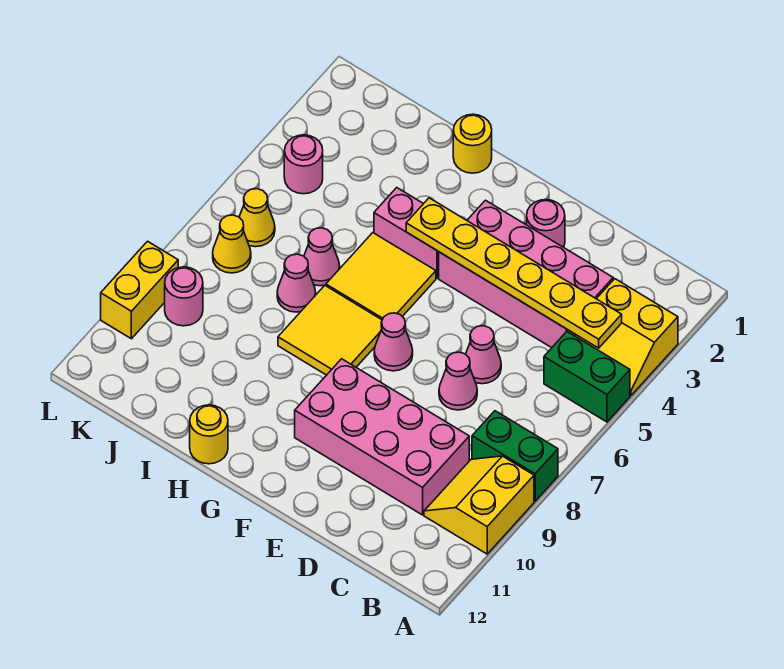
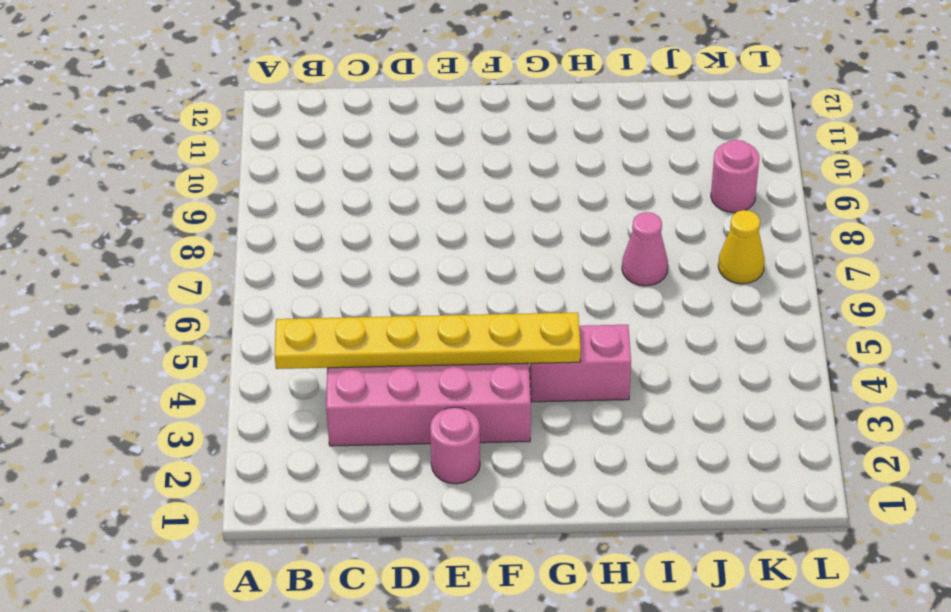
none -> yellow 2x2 slope [576,279,678,395]
none -> green 1x2 brick [544,332,630,422]
none -> green 1x2 brick [472,411,558,501]

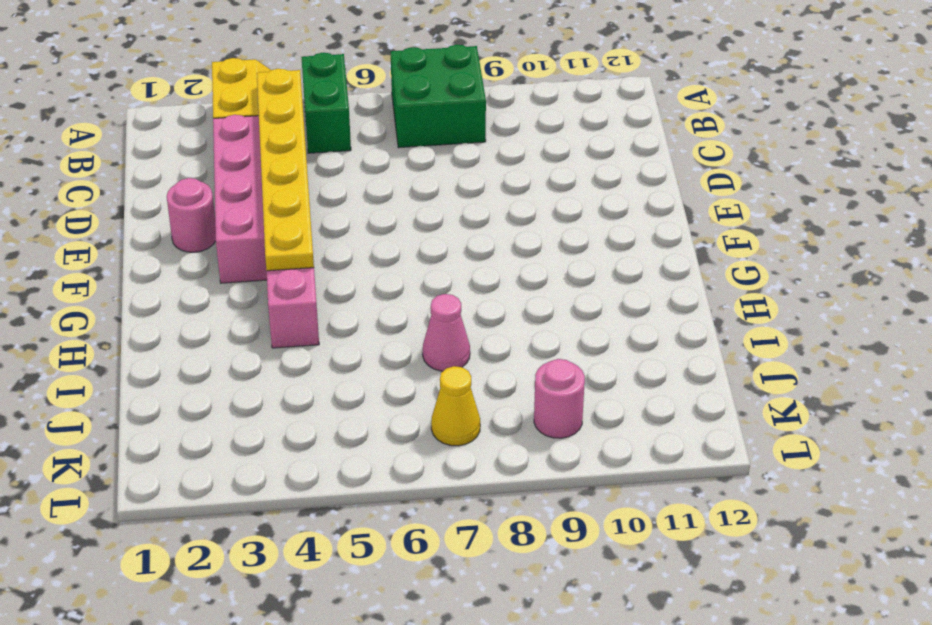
green 2x2 brick [390,45,486,148] -> green 1x2 brick [472,411,558,501]
none -> yellow 2x2 slope [424,456,534,554]
none -> pink 2x4 brick [295,359,469,515]
none -> pink 1x1 cone [466,326,501,384]

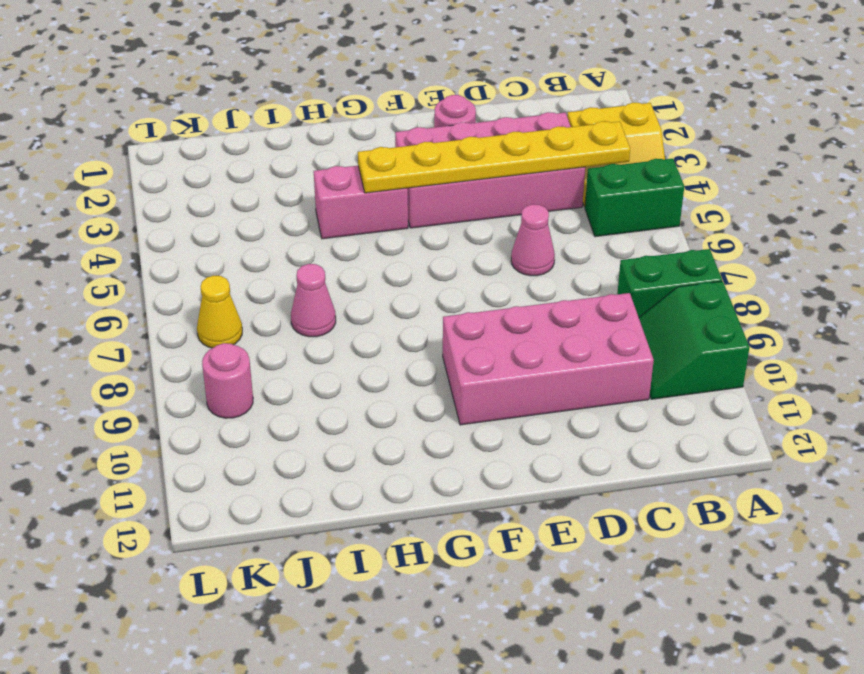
green 2x2 slope [639,281,750,399] -> yellow 2x2 slope [424,456,534,554]
none -> pink 1x1 cone [439,352,477,410]
none -> pink 1x1 cone [374,313,413,371]
none -> yellow 2x2 tile [326,233,436,320]

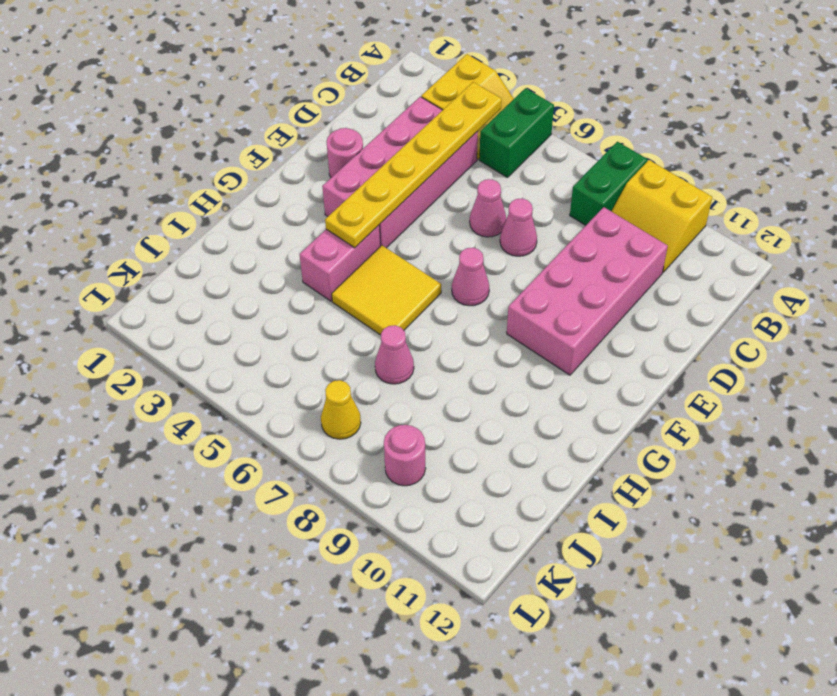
none -> yellow 2x2 tile [278,286,382,375]
none -> yellow 1x1 round brick [453,114,492,173]
none -> yellow 1x1 round brick [190,405,228,464]

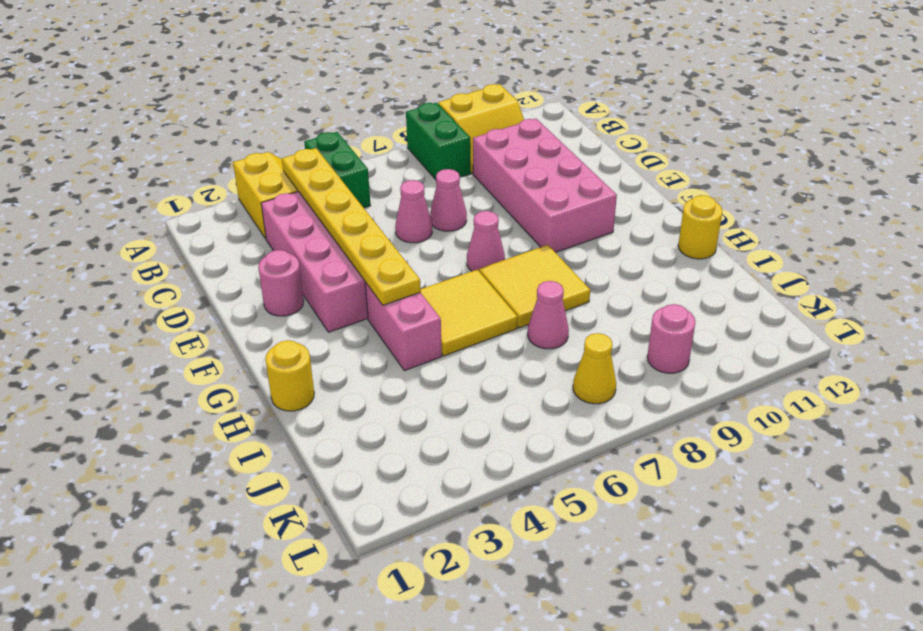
none -> pink 1x1 cone [304,228,340,286]
none -> pink 1x1 round brick [284,135,323,194]
none -> yellow 1x1 cone [239,189,275,247]

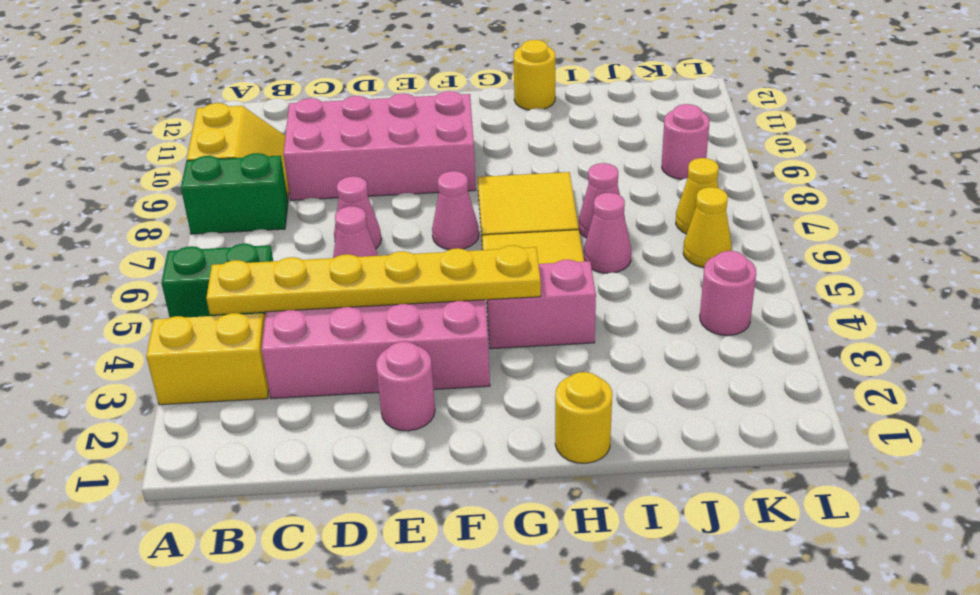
none -> yellow 1x2 brick [101,241,178,339]

